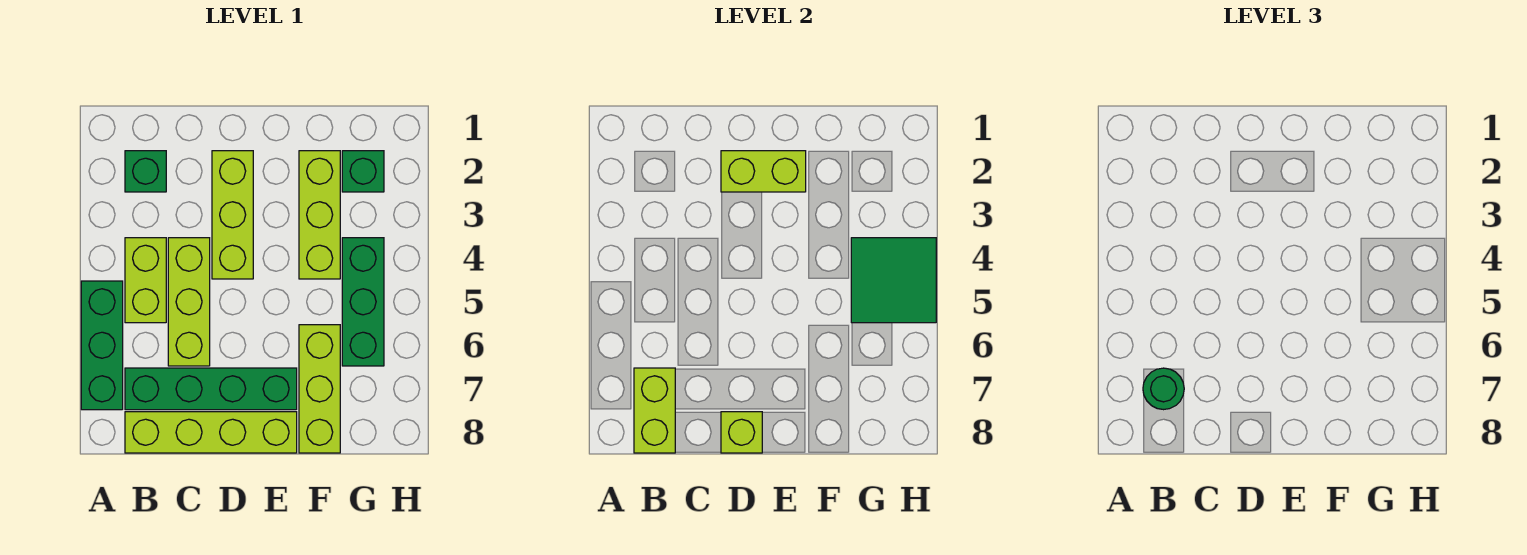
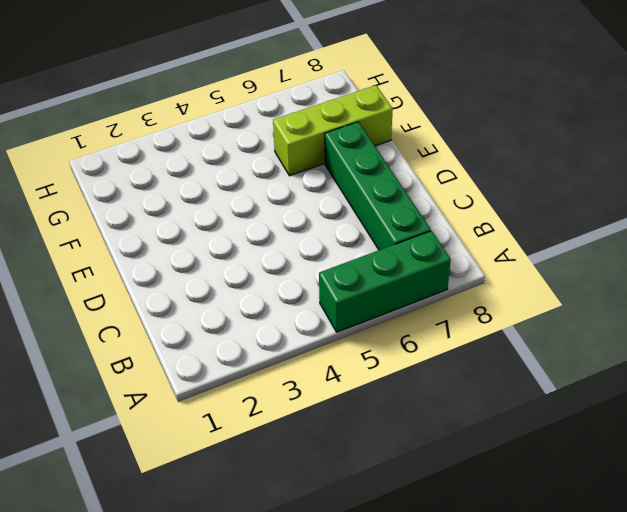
none -> green 1x1 brick [125,151,166,192]
none -> lime 1x2 brick [125,238,166,323]
none -> lime 1x4 brick [125,412,297,453]

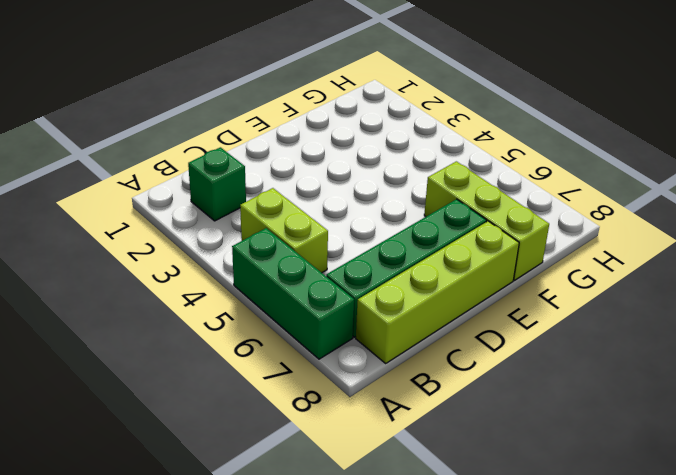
none -> lime 1x3 brick [168,238,210,366]
none -> lime 1x3 brick [212,151,253,279]
none -> lime 1x3 brick [299,151,340,279]

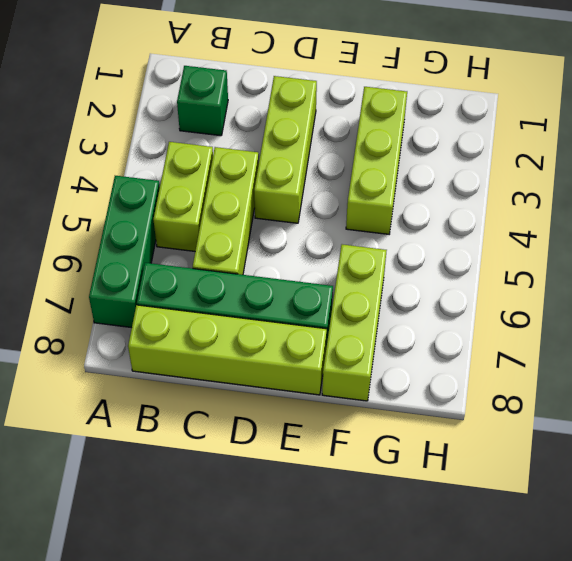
none -> green 1x1 brick [342,151,384,192]
none -> green 1x3 brick [342,238,384,366]
none -> lime 1x2 brick [634,368,675,453]

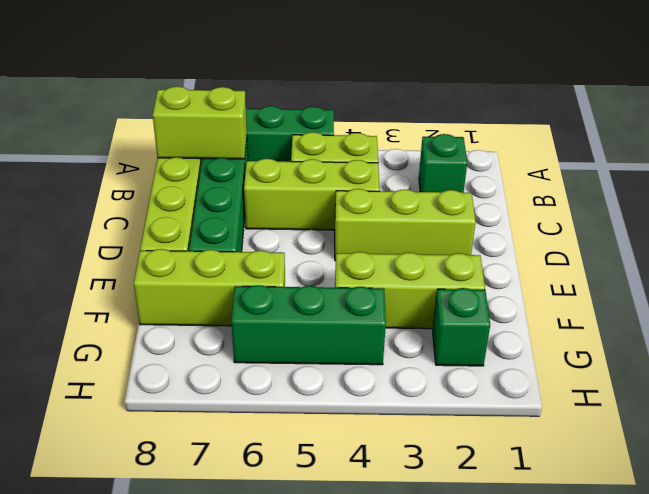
none -> lime 1x2 brick [721,151,806,192]
none -> lime 1x1 brick [721,412,762,453]
none -> green 2x2 tile [851,238,936,323]

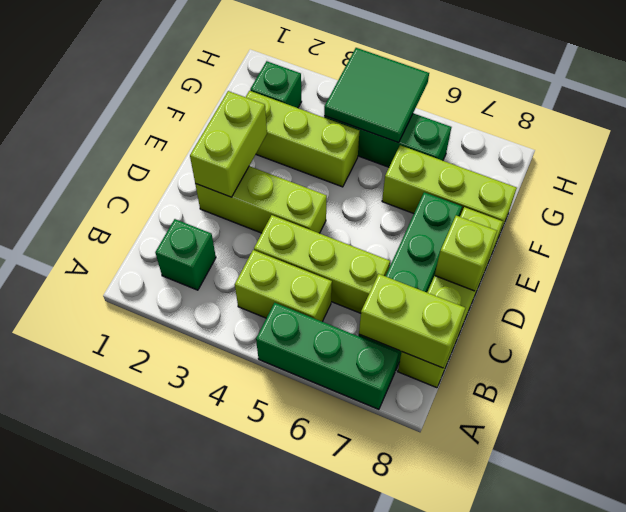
none -> green 1x1 round brick [1143,368,1184,410]

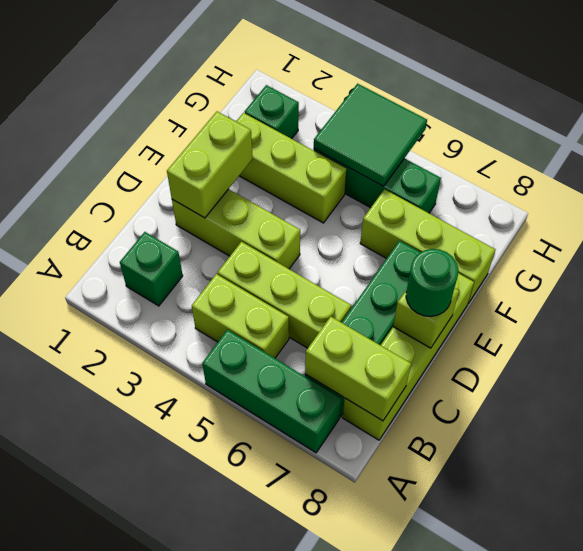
green 1x1 round brick [406,249,458,316] -> green 1x1 round brick moved to [1143,368,1184,410]

